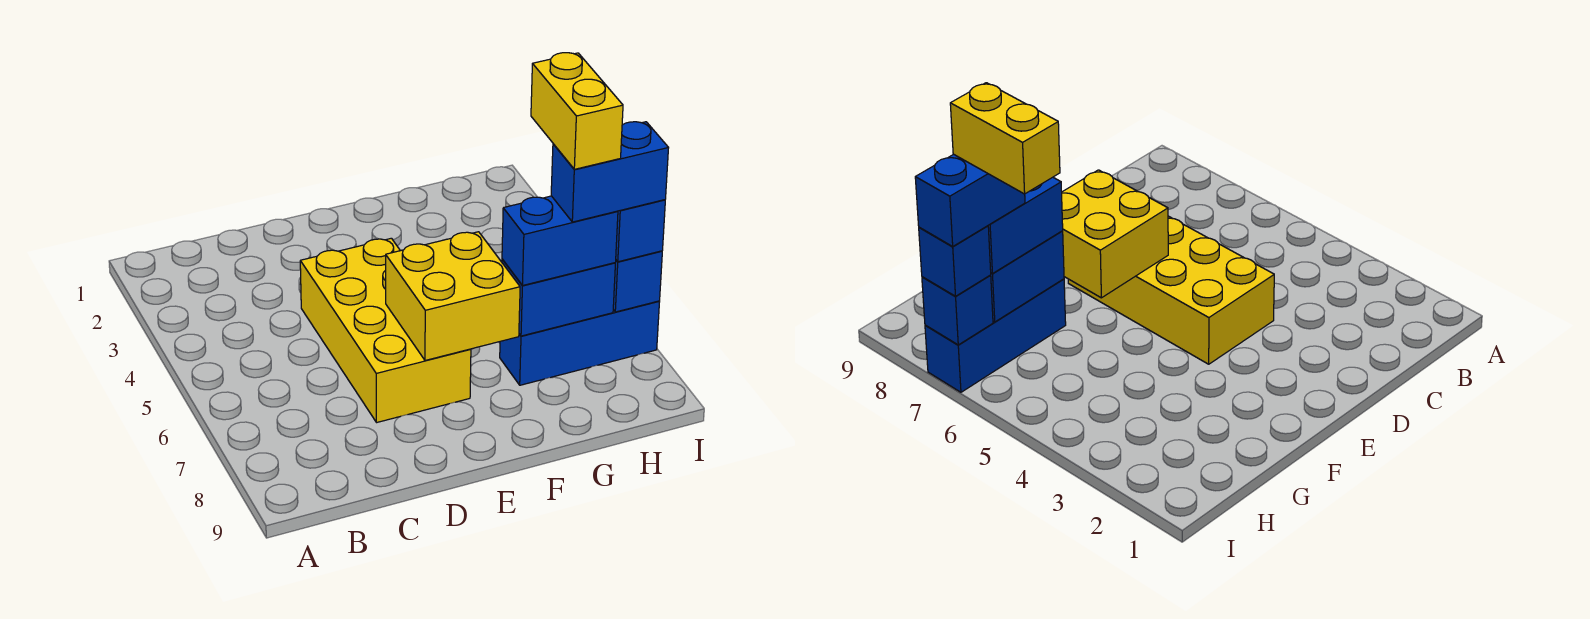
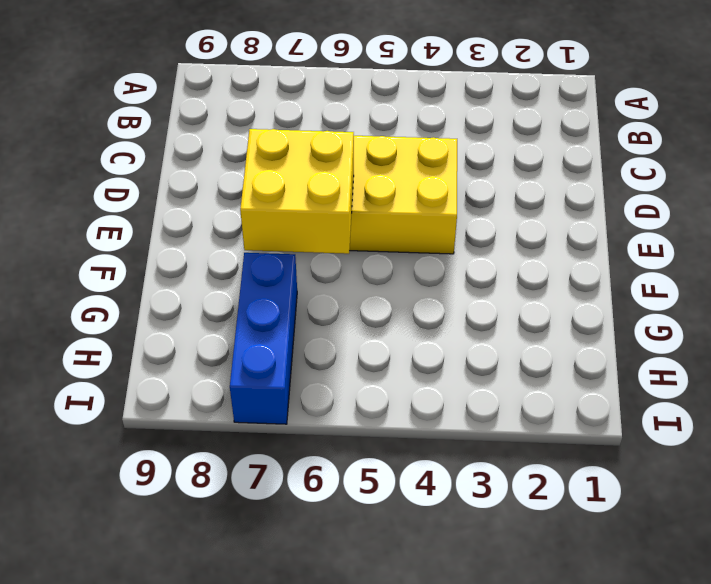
none -> blue 1x2 brick [502,259,615,336]
none -> blue 1x1 brick [613,251,662,312]

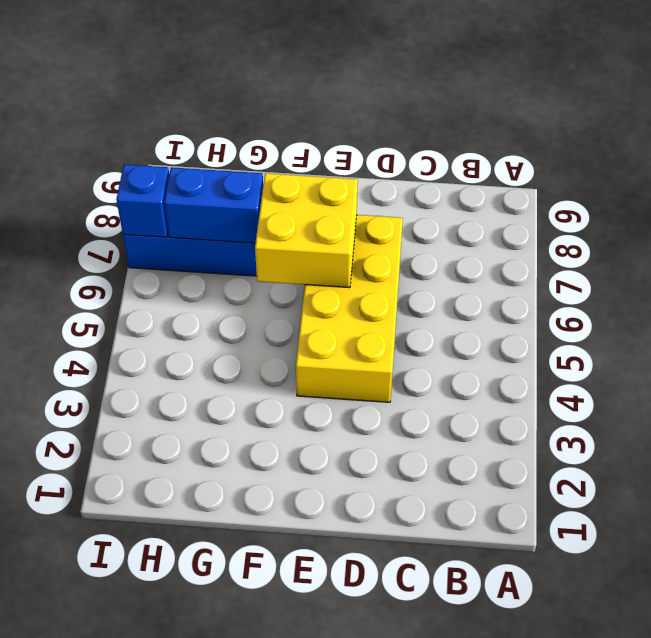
none -> blue 1x2 brick [502,196,618,286]
none -> blue 1x1 brick [616,200,665,262]

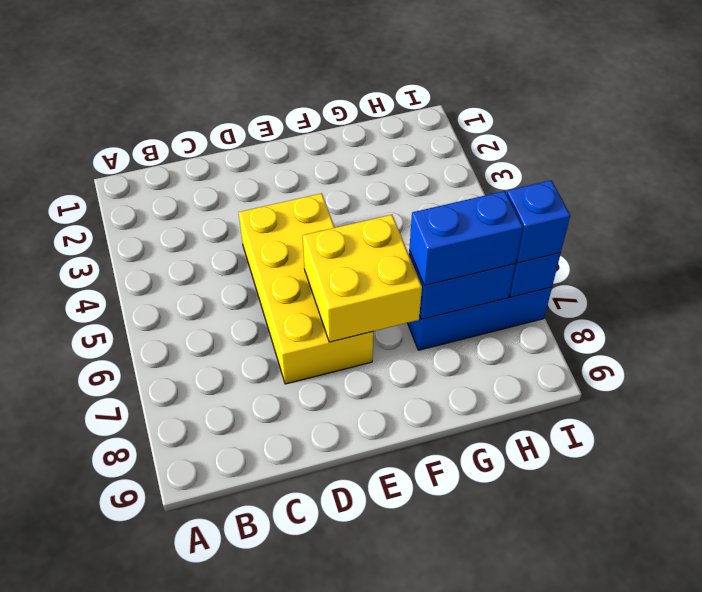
none -> blue 1x2 brick [551,122,668,222]
none -> yellow 1x2 brick [531,53,623,169]

